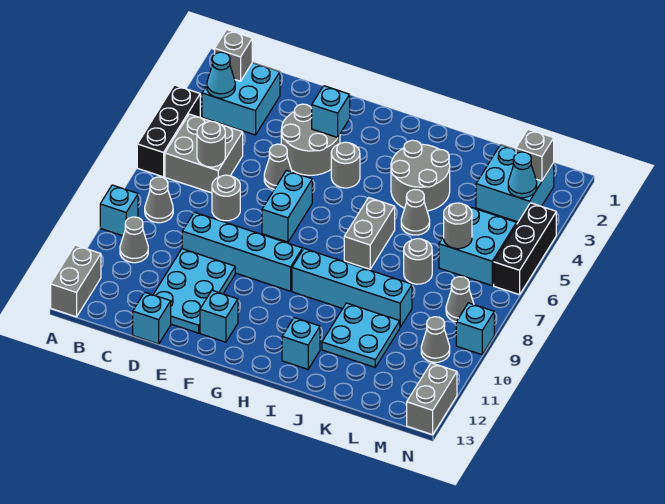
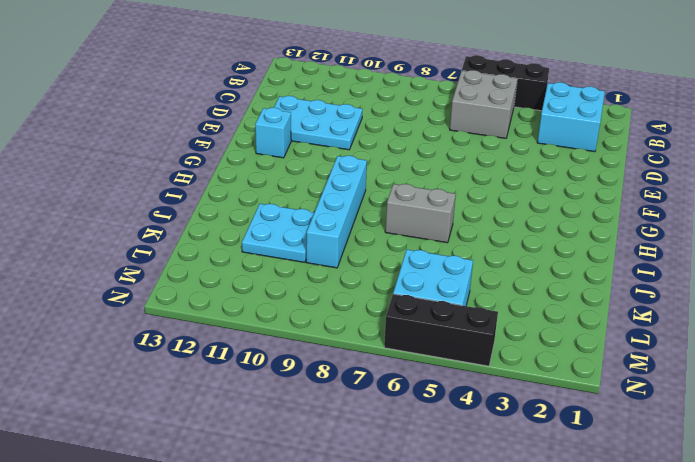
none -> cyan 1x1 brick [100,185,138,236]
none -> grey 1x2 brick [51,245,101,317]
none -> grey 1x1 cone [145,177,173,223]
none -> grey 1x1 cone [120,217,148,263]

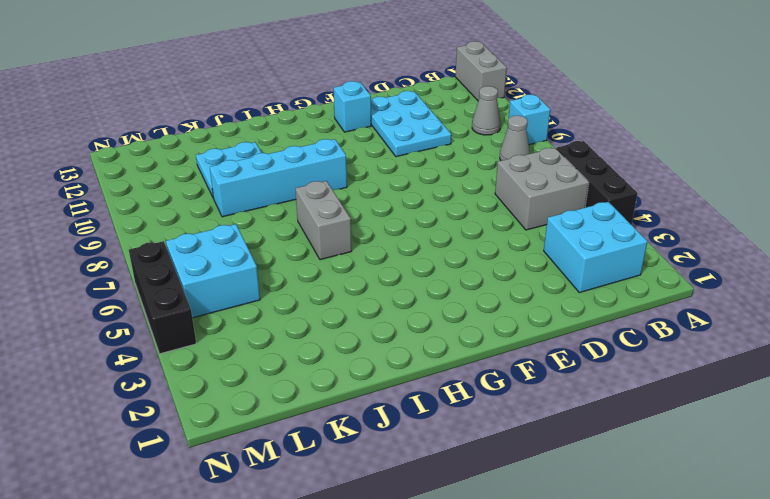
none -> grey 1x1 round brick [212,175,240,221]
none -> cyan 1x4 brick [182,212,303,291]
none -> cyan 1x1 brick [133,292,171,344]
none -> grey 2x2 round brick [281,104,340,175]

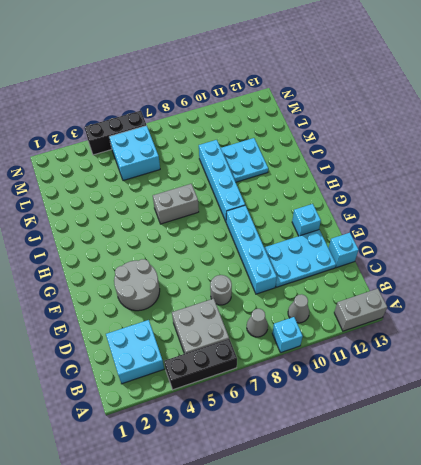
none -> grey 1x1 cone [264,144,292,189]
none -> cyan 1x2 brick [262,170,312,242]
none -> grey 1x1 round brick [331,142,360,188]
none -> grey 2x2 round brick [391,140,450,211]

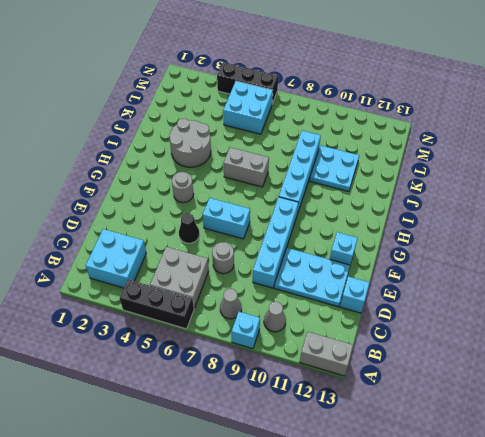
black 1x1 cone [179,213,200,243] -> grey 1x1 cone [264,144,292,189]
none -> grey 2x2 round brick [281,104,340,175]
none -> cyan 1x1 brick [282,318,320,369]
none -> grey 1x1 cone [401,189,430,235]
none -> grey 1x1 round brick [404,239,432,284]

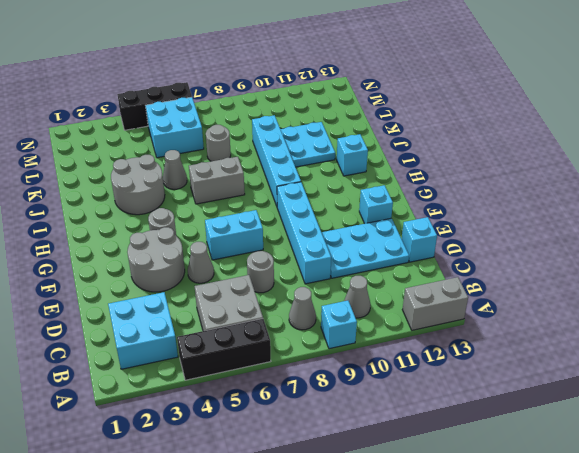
none -> cyan 2x2 brick [476,145,554,222]
none -> grey 1x1 cone [446,277,474,322]
none -> grey 1x1 cone [421,317,450,362]
none -> cyan 1x1 brick [456,303,494,355]

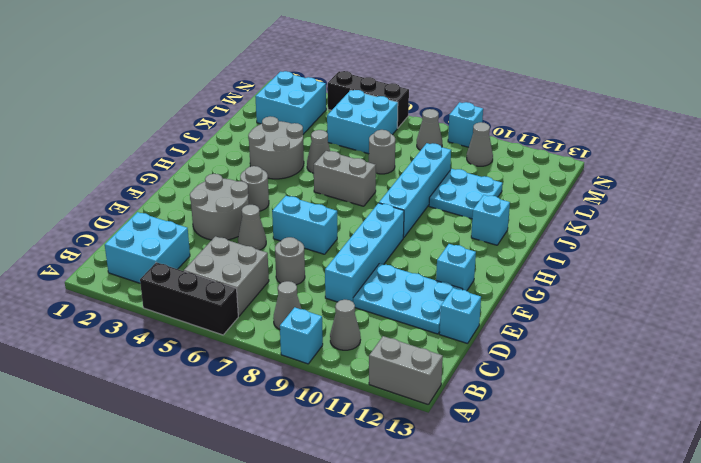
none -> grey 1x2 brick [407,363,457,435]
none -> grey 1x1 brick [215,29,252,81]
none -> cyan 1x1 cone [207,52,235,98]
none -> grey 1x1 round brick [197,121,225,167]

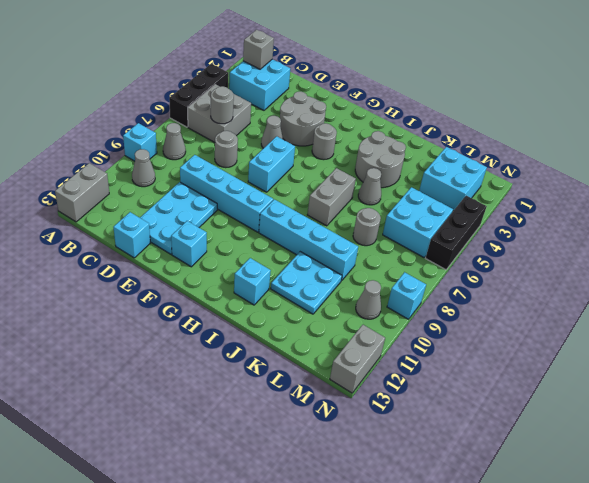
none -> grey 1x1 cone [446,277,474,322]
none -> cyan 1x1 cone [207,52,235,98]
none -> cyan 1x1 brick [312,86,350,138]
none -> grey 1x1 round brick [444,203,472,249]

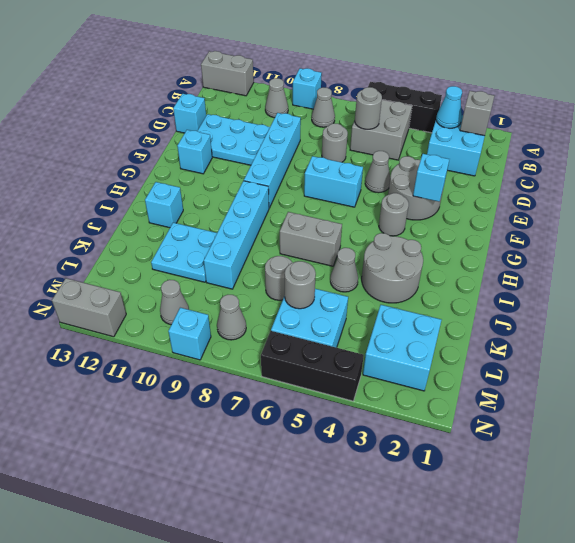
none -> grey 1x1 brick [516,129,554,181]
none -> cyan 1x1 cone [508,152,537,198]

